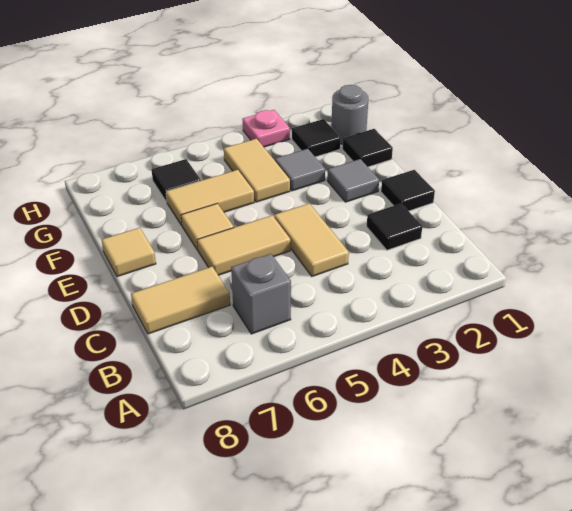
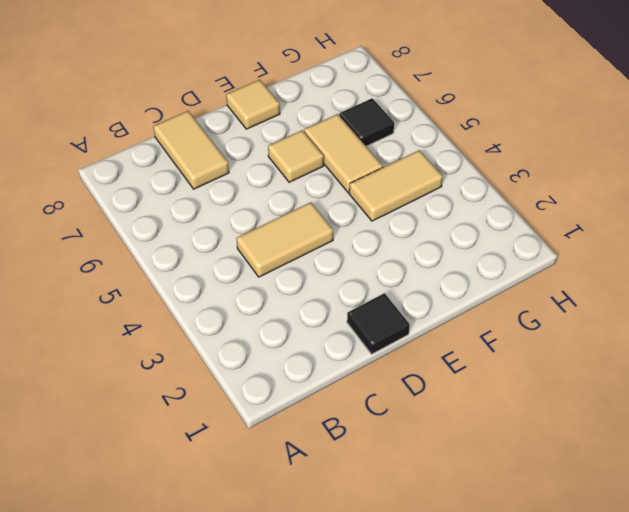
none -> grey 1x1 brick [231,254,291,334]
none -> black 1x1 tile [367,203,422,250]
none -> tan 1x2 tile [197,215,290,275]

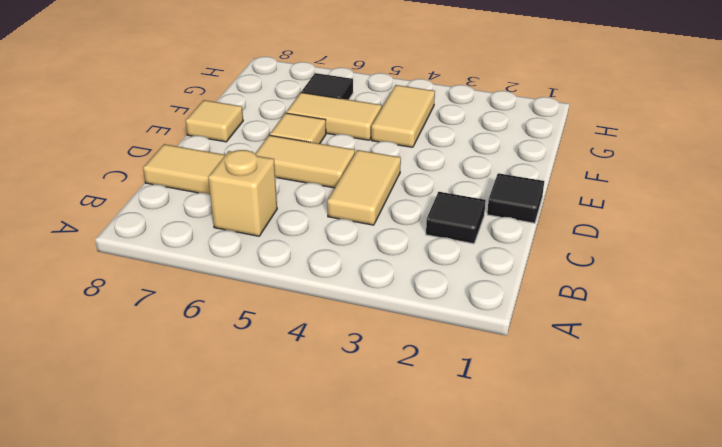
tan 1x1 brick [208,150,277,236] -> grey 1x1 brick [231,254,291,334]
none -> grey 1x1 tile [327,159,379,202]
none -> black 1x1 tile [343,129,393,167]
none -> grey 1x1 tile [275,149,325,191]

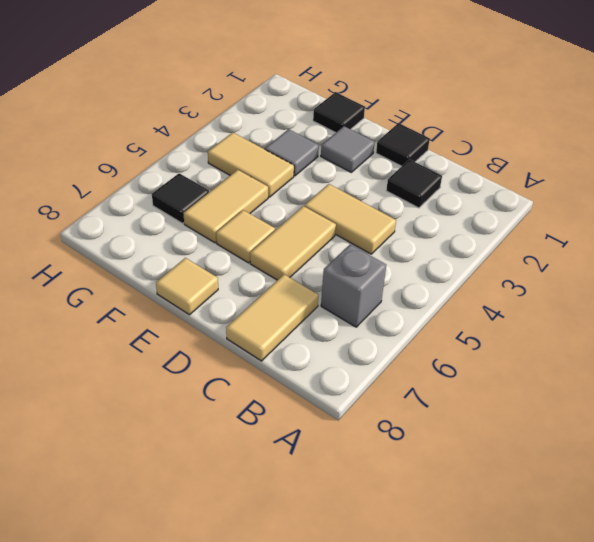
none -> grey 1x1 round brick [331,85,368,144]
none -> black 1x1 tile [292,119,341,157]
none -> pink 1x1 plate [243,110,290,147]

